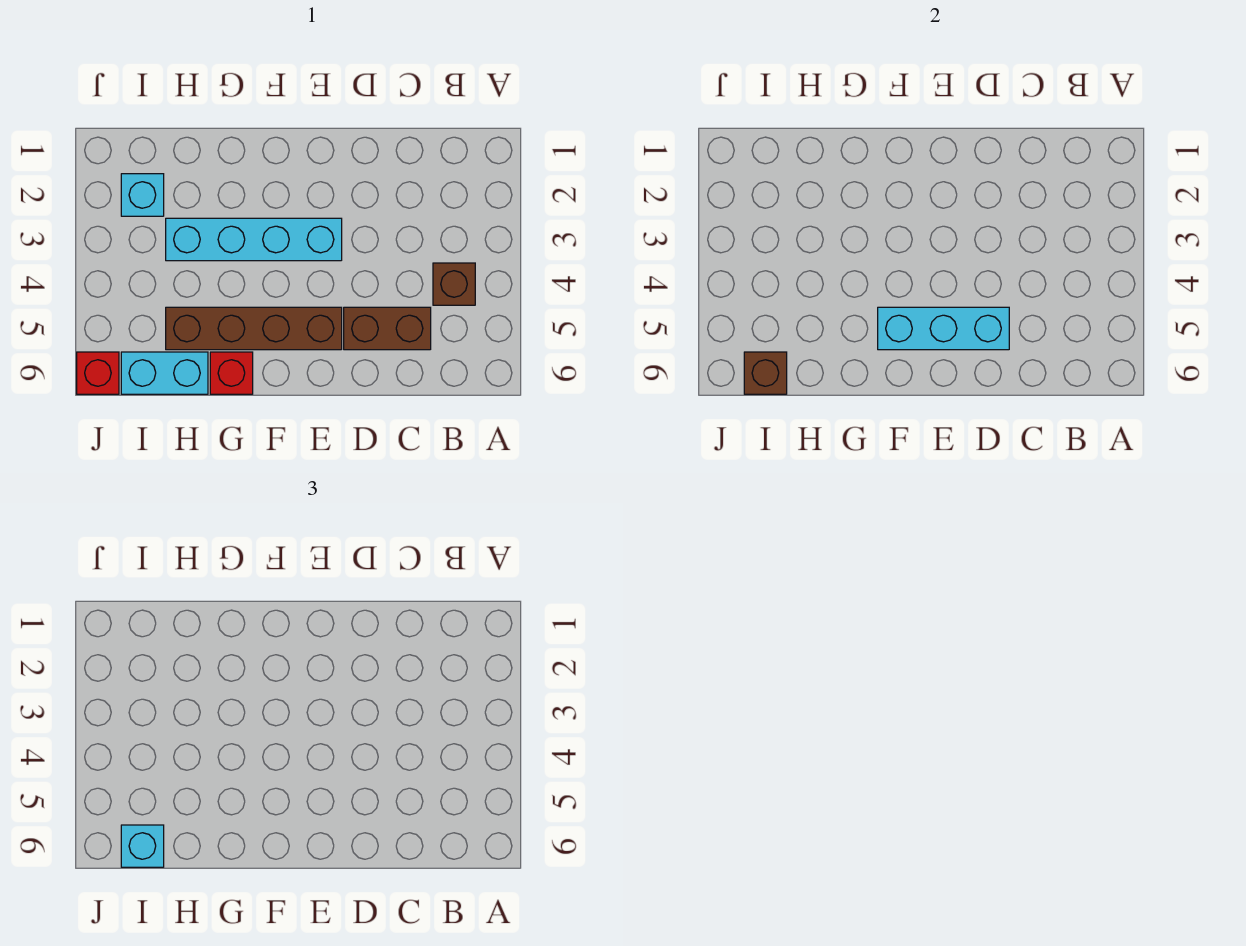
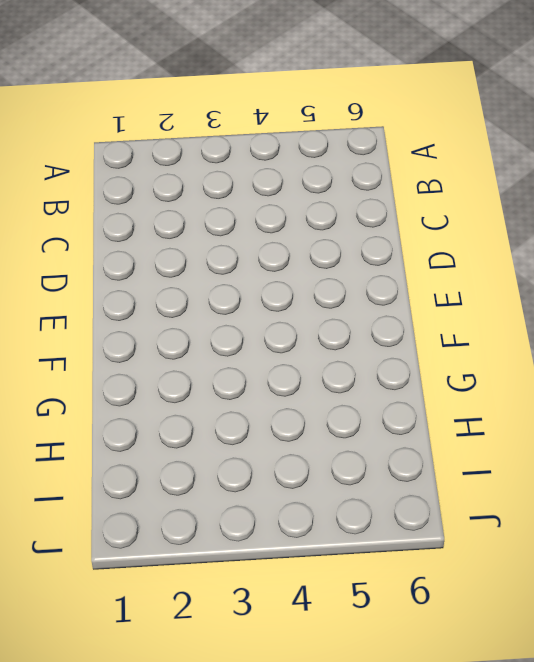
none -> brown 1x1 brick [433,263,475,305]
none -> brown 1x2 brick [344,307,431,350]

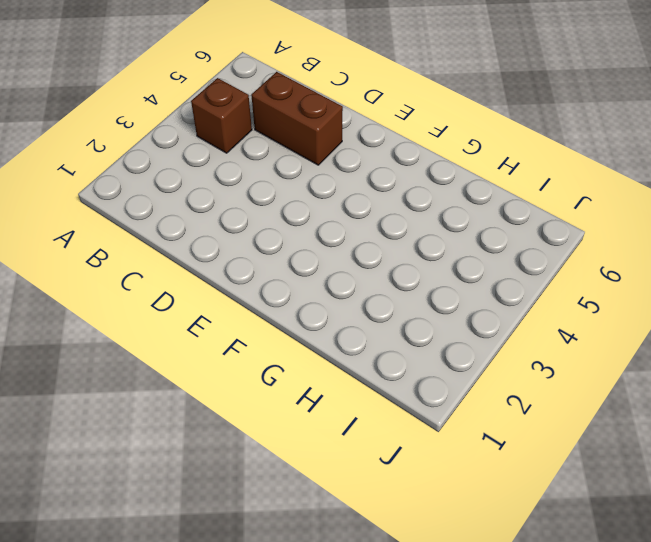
none -> cyan 1x4 brick [166,218,342,261]
none -> brown 1x4 brick [166,307,342,350]

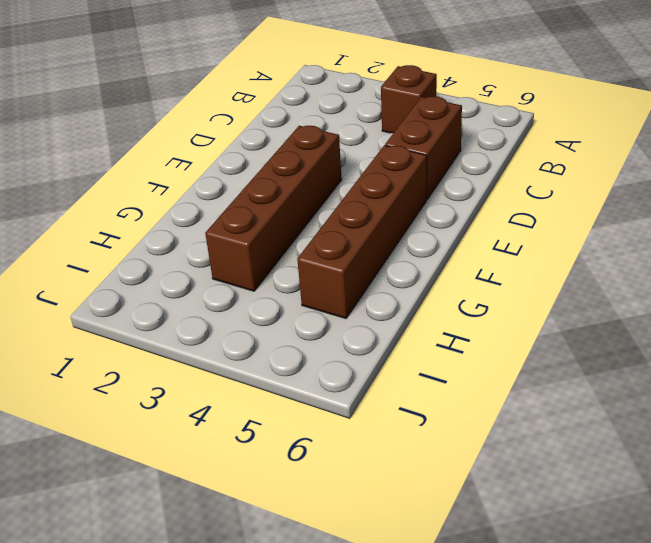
brown 1x4 brick [205,126,342,291] -> cyan 1x4 brick [166,218,342,261]
none -> red 1x1 brick [210,352,253,394]
none -> cyan 1x2 brick [121,352,208,394]

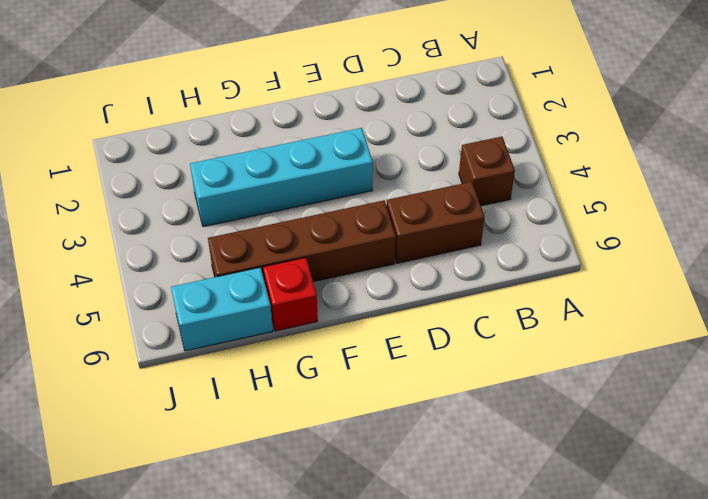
none -> cyan 1x1 brick [121,174,164,216]
none -> red 1x1 brick [77,352,119,394]

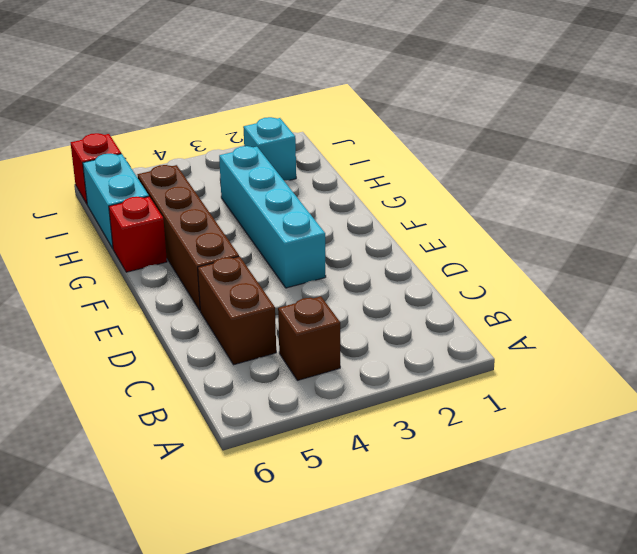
none -> cyan 1x3 brick [878,307,1009,350]
none -> brown 1x1 brick [744,352,787,394]

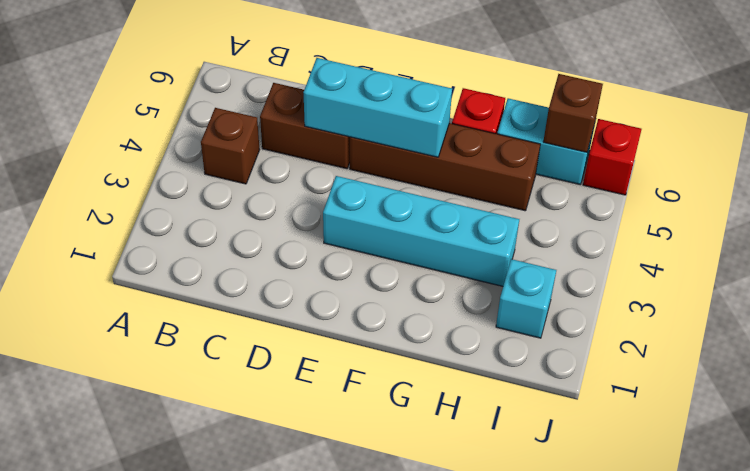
none -> cyan 1x1 brick [121,825,164,867]

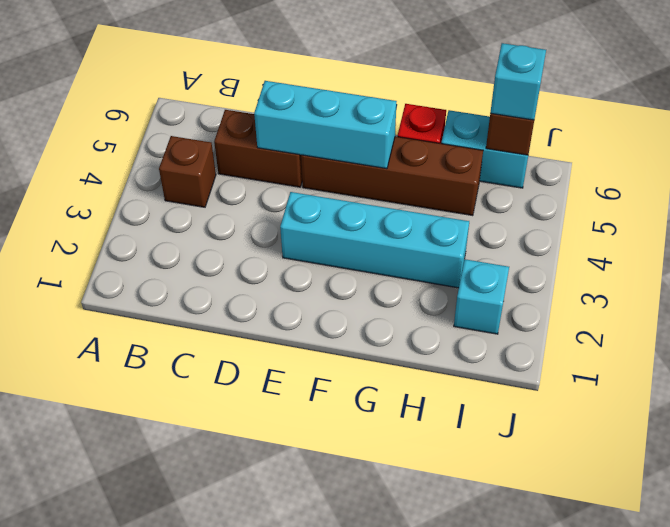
none -> red 1x1 brick [77,352,119,394]

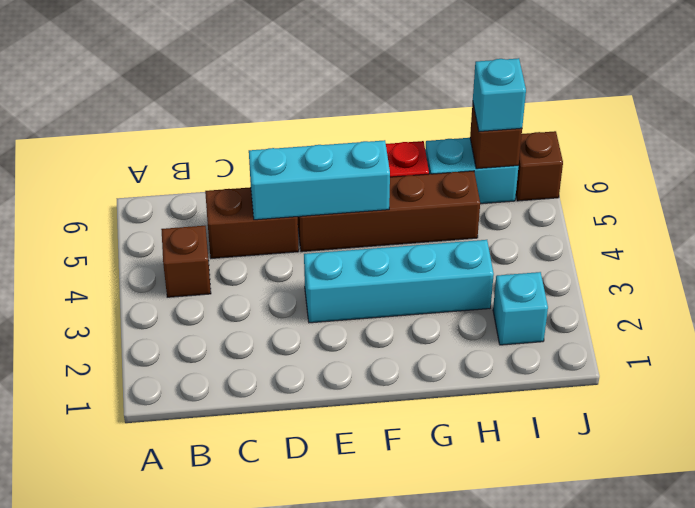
brown 1x1 brick [516,131,563,201] -> red 1x1 brick [77,352,119,394]

